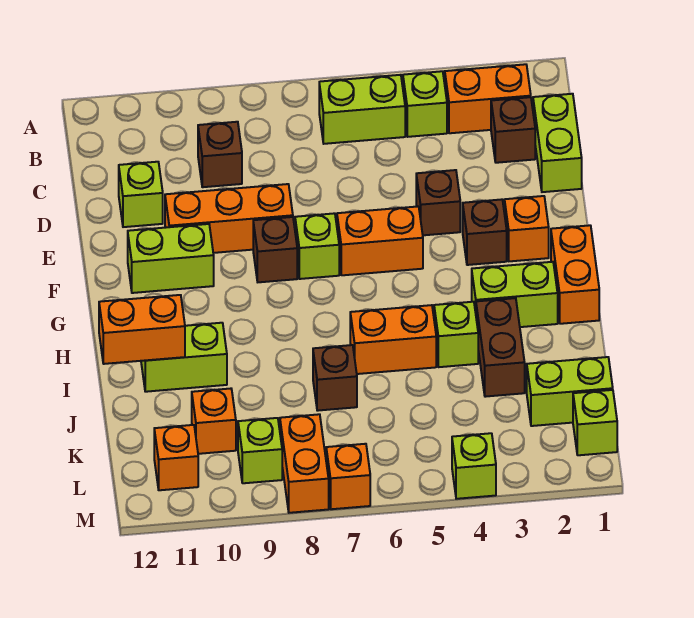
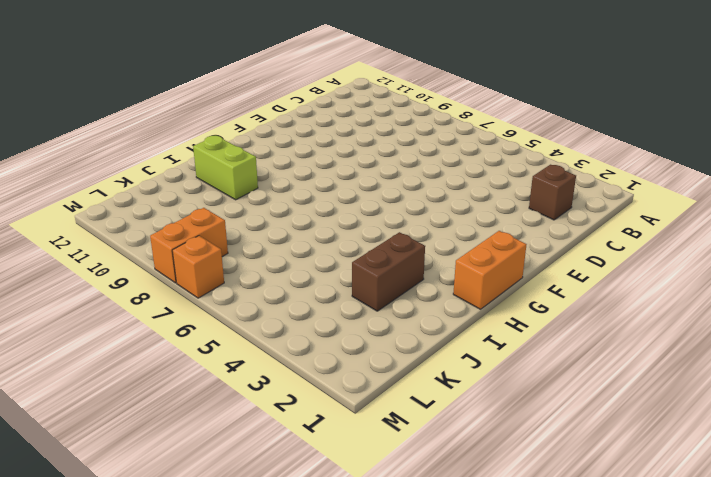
none -> orange 1x2 brick [445,64,531,133]
none -> lime 1x1 brick [403,71,447,137]
none -> lime 1x2 brick [319,75,405,144]
none -> lime 1x2 brick [533,94,582,192]

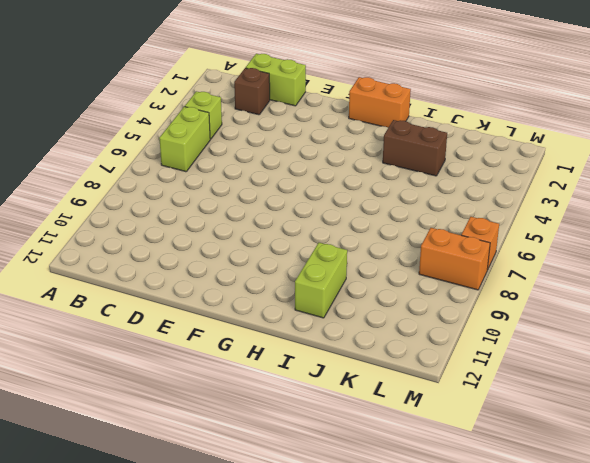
none -> orange 1x2 brick [445,64,531,133]
none -> brown 1x1 brick [198,122,242,187]
none -> lime 1x1 brick [119,162,163,227]
none -> brown 1x1 brick [416,170,460,235]

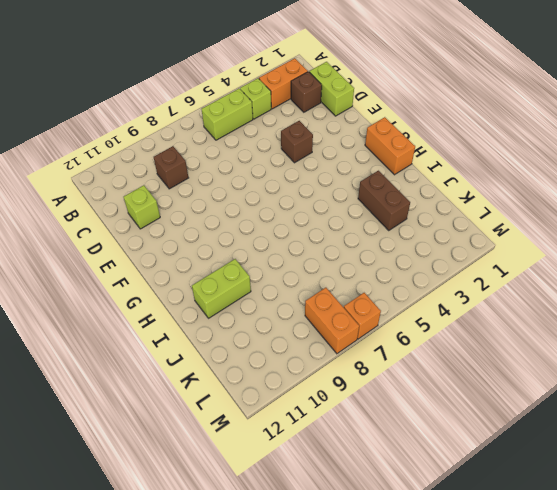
none -> orange 1x3 brick [165,184,293,253]
none -> orange 1x1 brick [505,196,549,261]
none -> brown 1x1 brick [463,199,507,265]
none -> orange 1x2 brick [337,207,423,275]

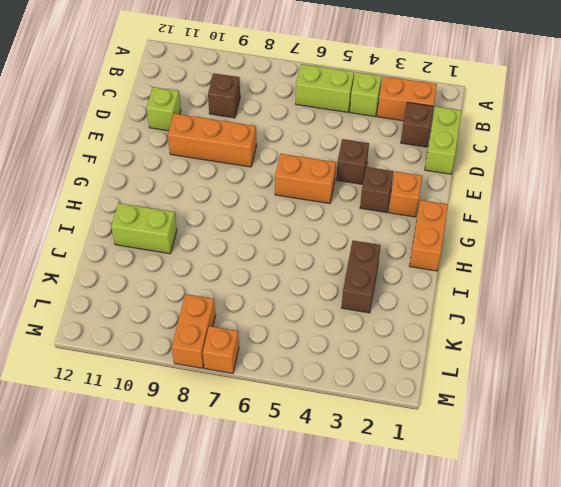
none -> lime 1x1 brick [295,213,339,279]
none -> brown 1x1 brick [253,217,297,282]
none -> lime 1x2 brick [128,224,214,293]
none -> lime 1x2 brick [472,262,558,327]

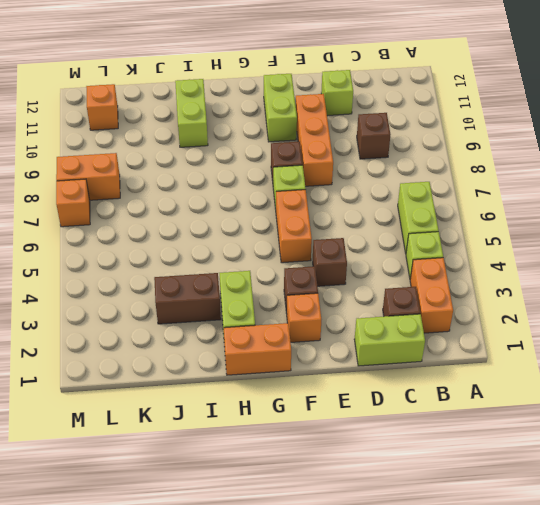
none -> lime 1x1 brick [434,302,478,367]
none -> orange 1x2 brick [350,305,436,374]
none -> brown 1x1 brick [313,345,357,411]
none -> lime 1x2 brick [527,357,613,426]

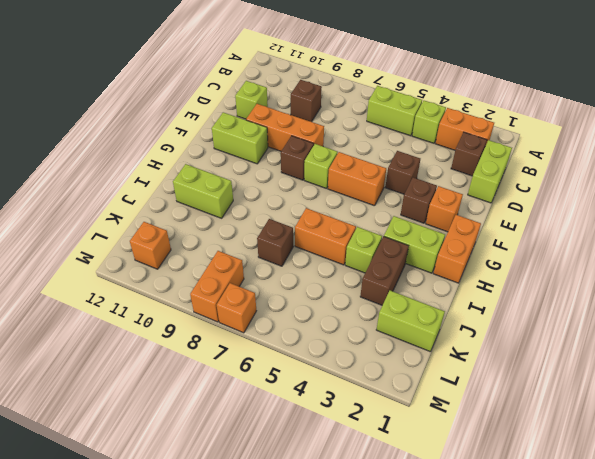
none -> orange 1x1 brick [192,389,236,454]
none -> lime 1x1 brick [573,390,617,455]
none -> lime 1x1 brick [238,418,282,483]
none -> lime 1x1 brick [452,433,496,499]

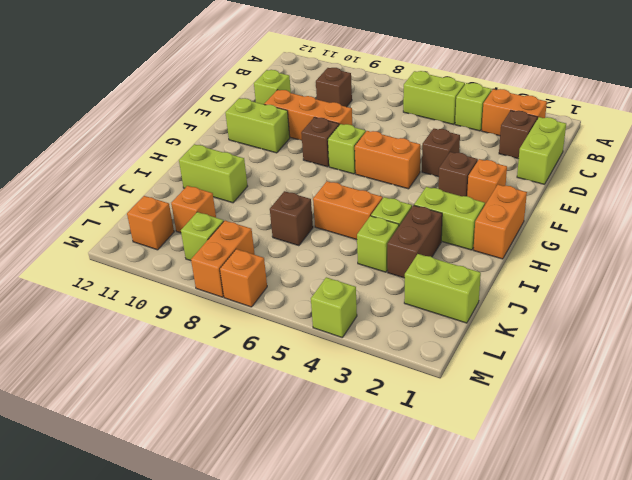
lime 1x1 brick [357,216,399,272] -> lime 1x1 brick moved to [573,390,617,455]
none -> orange 1x2 brick [99,295,185,364]

